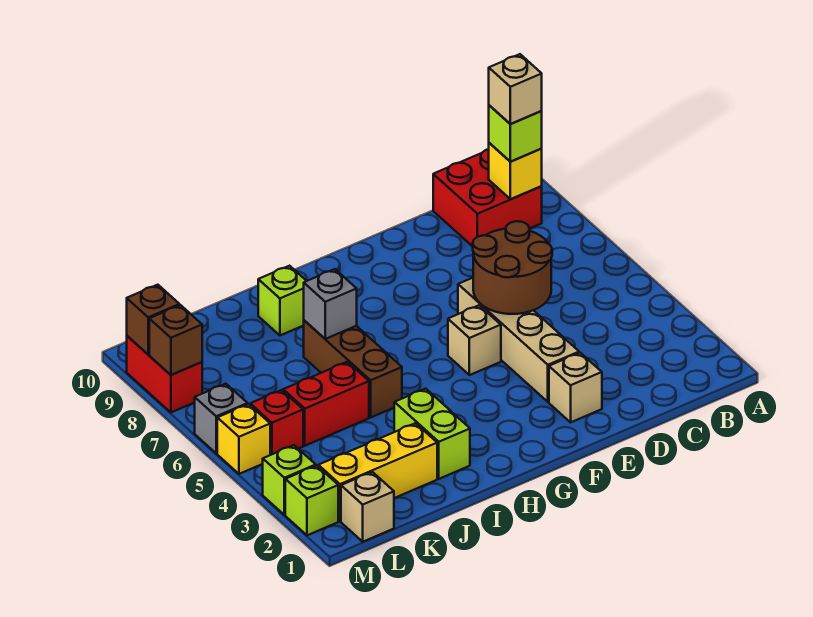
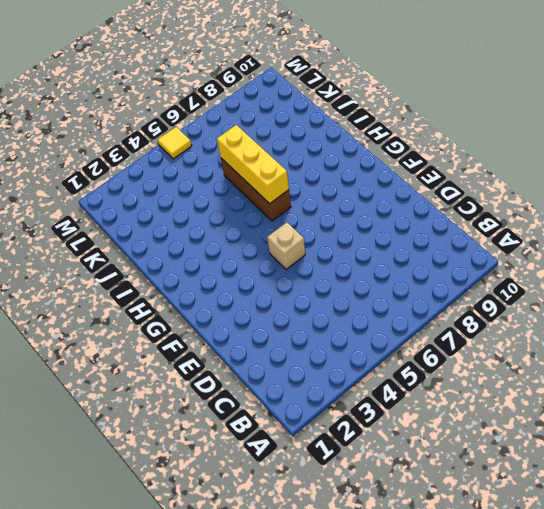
brown 1x3 brick [221,158,291,221] -> brown 1x3 brick turned to [304,320,402,417]
yellow 1x3 brick [217,125,289,204] -> yellow 1x3 brick moved to [318,423,437,521]
yellow 1x1 tile [158,127,192,159] -> yellow 1x1 brick [217,404,270,474]
none -> red 2x2 brick [433,149,542,247]
none -> tan 1x1 brick [549,353,602,422]
none -> tan 1x4 brick [458,278,579,402]

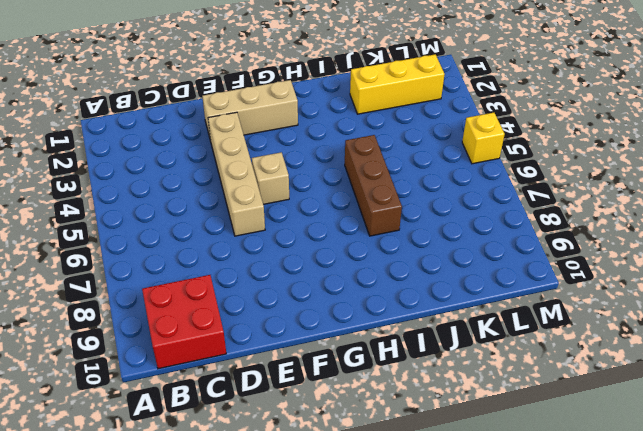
tan 1x3 brick [202,80,298,141] -> tan 1x1 brick [549,353,602,422]
none -> lime 1x2 brick [394,389,470,479]
none -> lime 1x1 brick [258,266,306,335]
none -> red 1x2 brick [283,362,369,446]

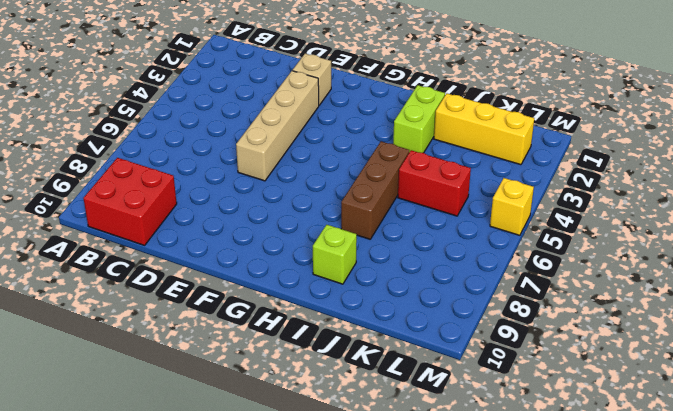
none -> tan 1x1 brick [448,305,501,375]
none -> tan 1x1 brick [341,472,394,542]
none -> red 1x1 brick [250,390,303,455]

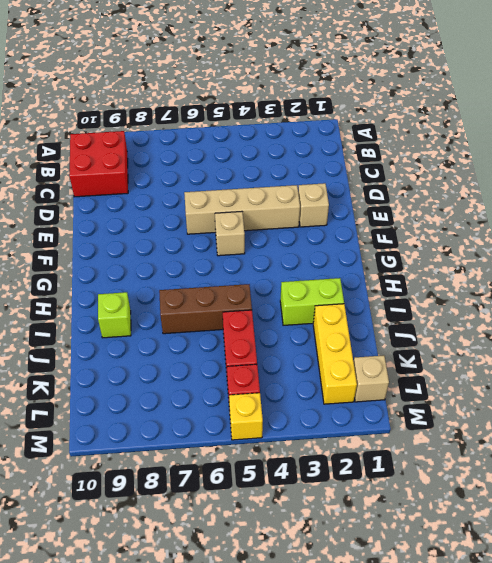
none -> lime 1x1 brick [285,466,338,535]
none -> lime 1x1 brick [263,445,316,515]
none -> grey 1x1 brick [195,384,248,453]

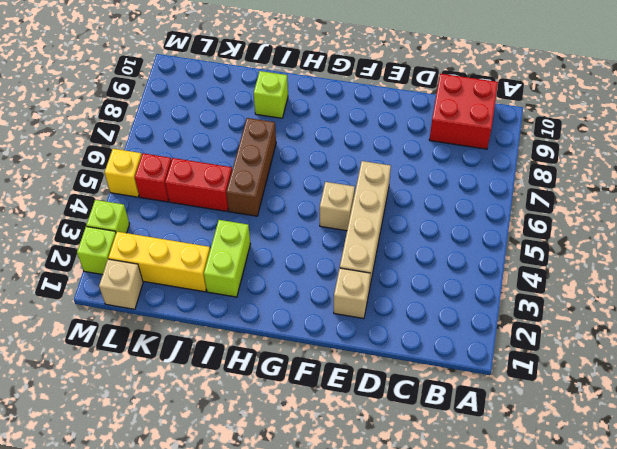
none -> grey 1x1 brick [195,384,248,453]
none -> red 1x2 brick [127,336,202,412]
none -> yellow 1x1 brick [489,143,542,199]

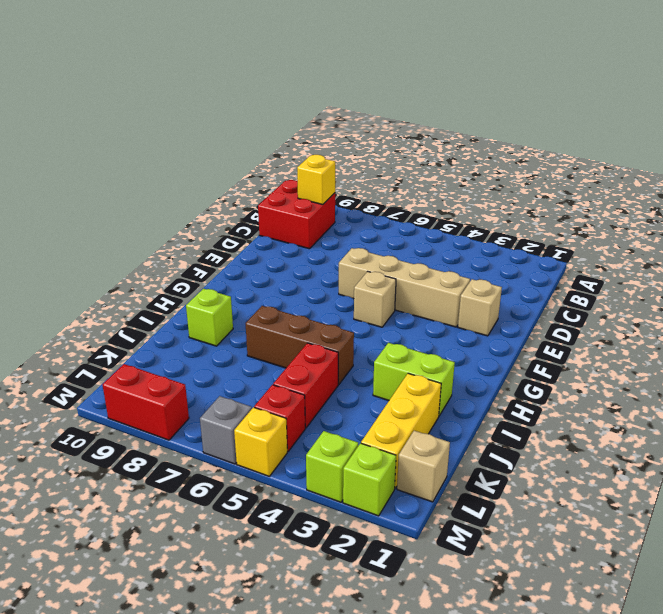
none -> brown 2x2 round brick [473,221,552,314]
none -> grey 1x1 brick [304,269,357,339]
none -> brown 1x1 brick [149,305,202,375]

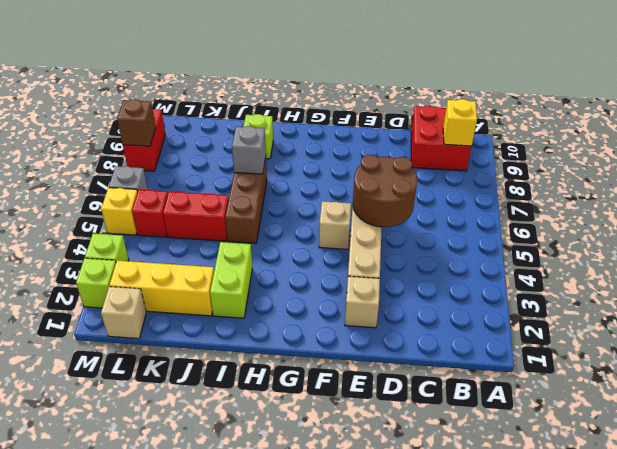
none -> brown 1x1 brick [127,285,180,354]
none -> lime 1x1 brick [489,105,542,162]
none -> tan 1x1 brick [489,54,542,124]

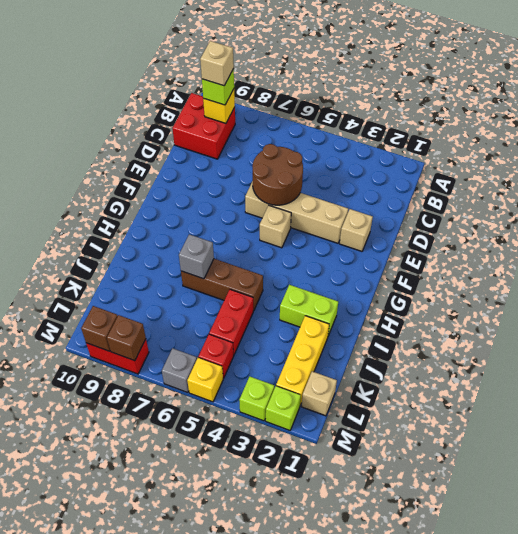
none -> lime 1x1 brick [258,266,306,335]

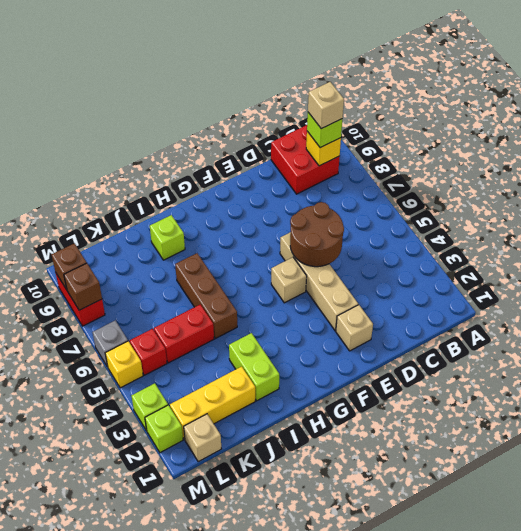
none -> grey 1x1 brick [304,269,357,339]

